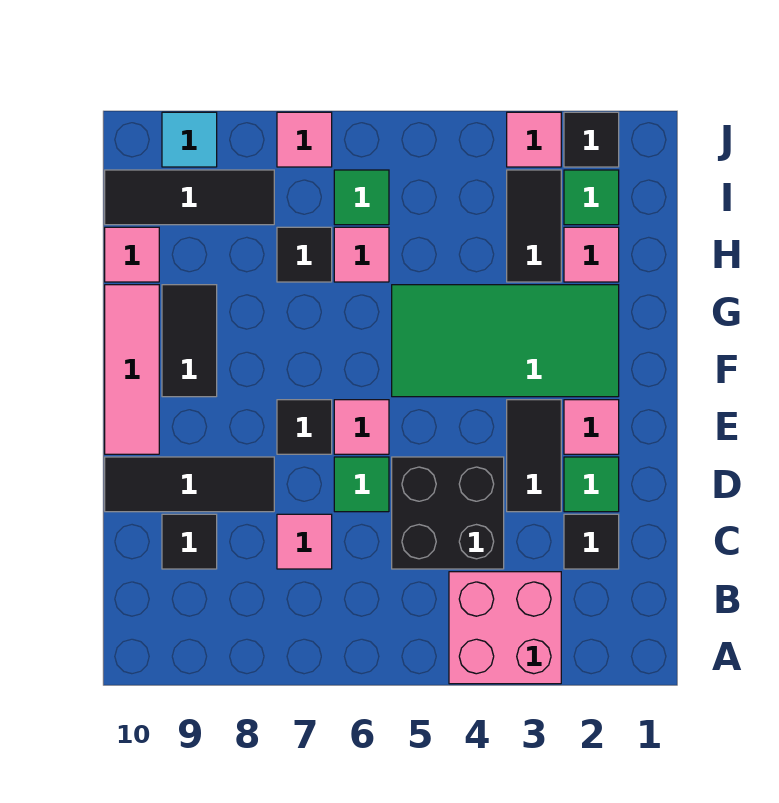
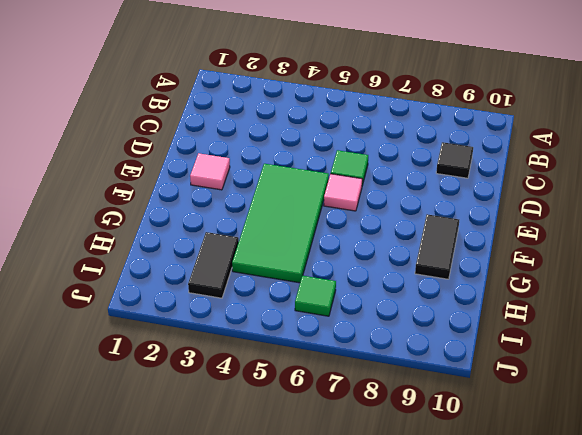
green 2x4 tile [232,164,329,283] -> green 2x4 tile turned to [392,285,619,397]
none -> pink 2x2 brick [449,572,561,684]
none -> black 1x1 tile [564,514,619,569]
none -> black 2x2 brick [392,457,504,569]

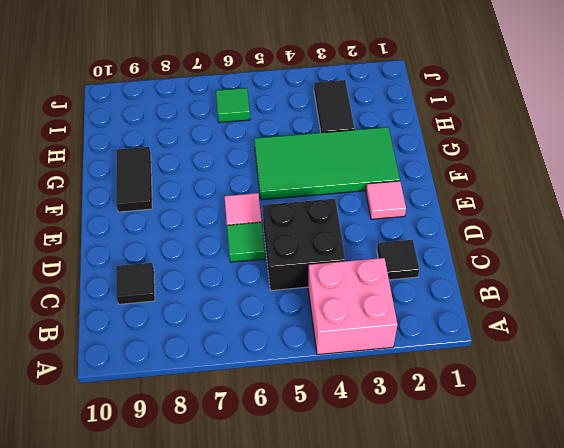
none -> pink 1x1 tile [277,514,332,569]
none -> green 1x1 tile [564,457,619,512]
none -> black 1x2 tile [507,400,561,512]

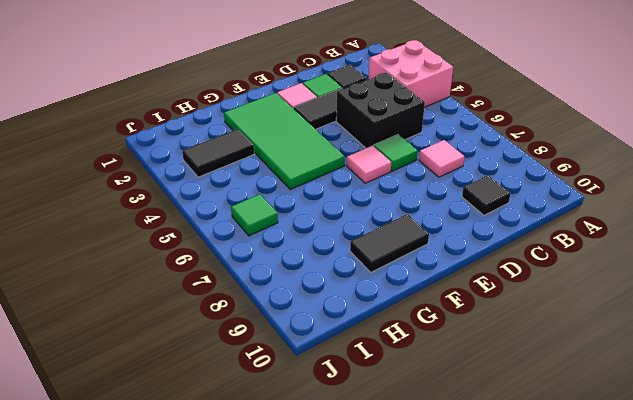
none -> black 1x3 tile [105,457,274,512]
none -> black 1x1 tile [277,400,332,454]
none -> pink 1x3 tile [105,285,159,454]

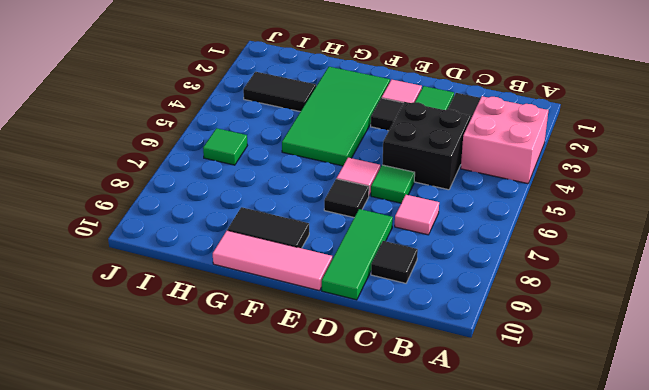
green 1x3 tile [322,209,393,300] -> black 1x3 tile [105,457,274,512]
none -> pink 1x1 tile [564,227,619,282]
none -> pink 1x1 tile [334,227,389,282]
none -> black 1x1 tile [277,227,332,282]

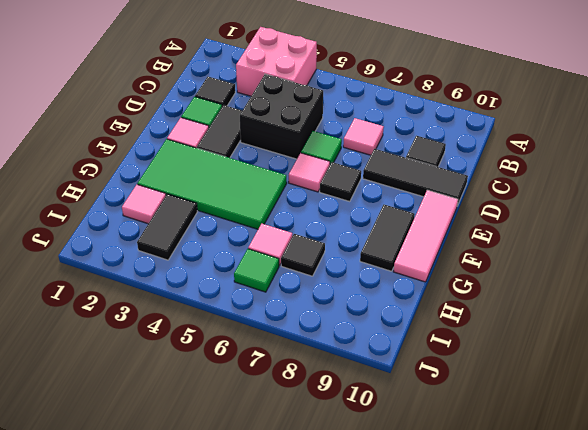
none -> pink 1x1 tile [105,227,159,282]
none -> green 1x1 tile [564,170,619,225]
none -> black 1x3 tile [105,170,274,225]

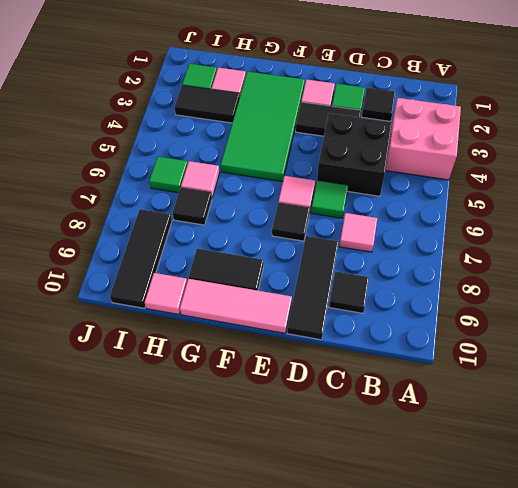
none -> black 1x1 tile [564,112,619,167]
none -> pink 1x1 tile [507,112,561,167]
none -> pink 1x1 tile [277,112,332,167]

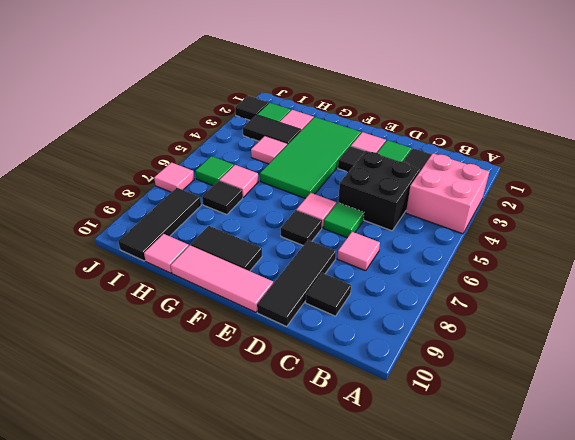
pink 1x1 tile [251,136,287,164] -> pink 1x1 tile moved to [507,112,561,167]
none -> cyan 1x1 tile [162,112,217,167]

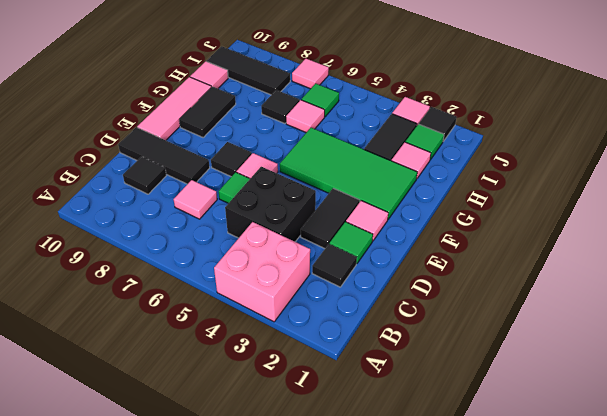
none -> cyan 1x1 tile [162,112,217,167]

